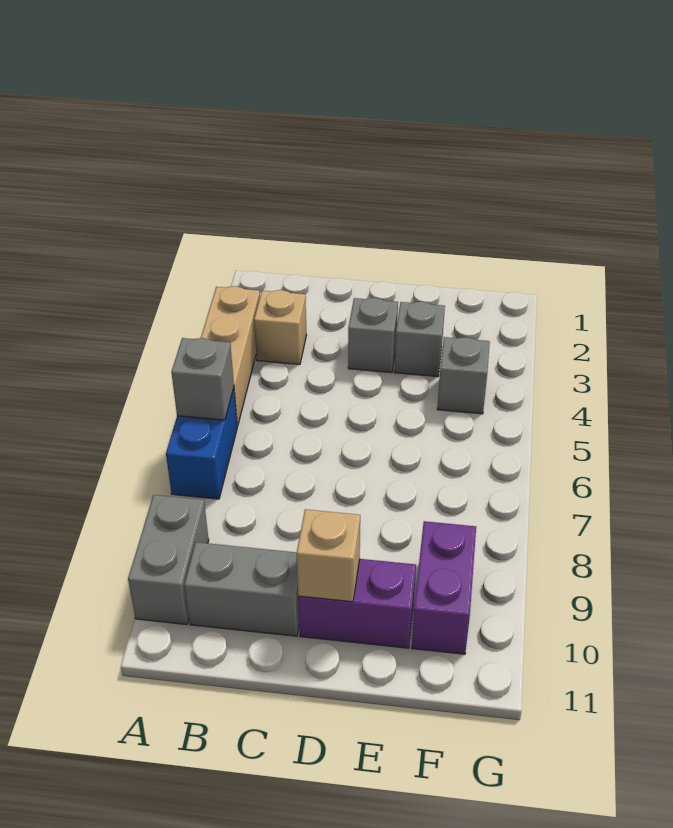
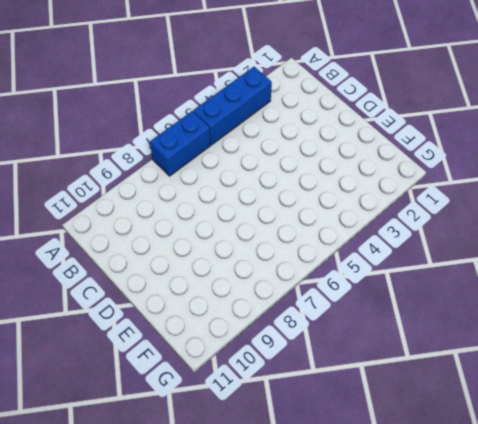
blue 1x3 brick [193,67,272,145] -> tan 1x3 brick [201,286,260,426]
none -> grey 1x2 brick [128,495,209,624]
none -> tan 1x1 brick [254,290,307,364]
none -> grey 1x2 brick [184,542,299,636]

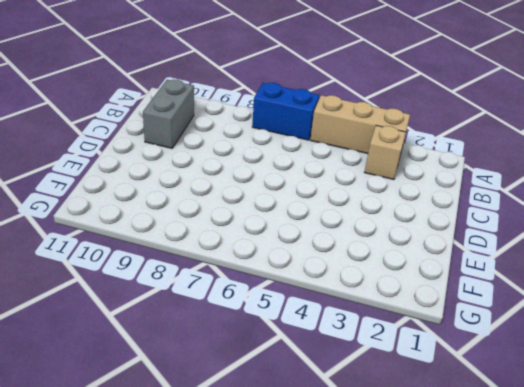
none -> grey 1x2 brick [128,495,209,624]
none -> grey 1x1 brick [348,298,398,373]
none -> purple 1x2 brick [298,559,416,648]

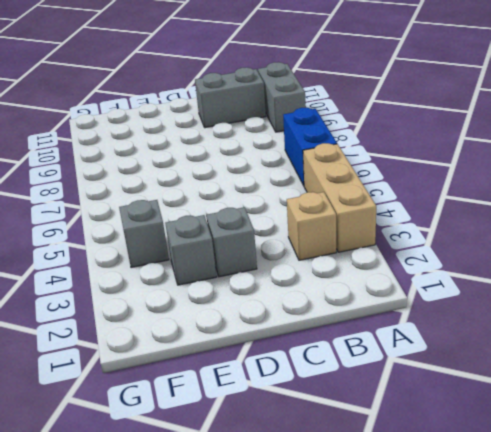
none -> purple 1x2 brick [298,559,416,648]
none -> purple 1x2 brick [412,521,476,654]
none -> grey 1x1 brick [171,338,234,420]

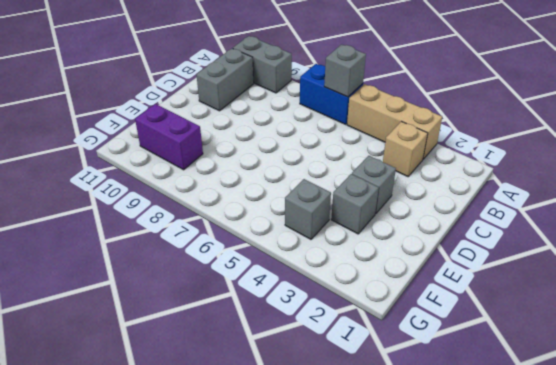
none -> purple 1x2 brick [298,559,416,648]
none -> tan 1x1 brick [296,509,360,602]

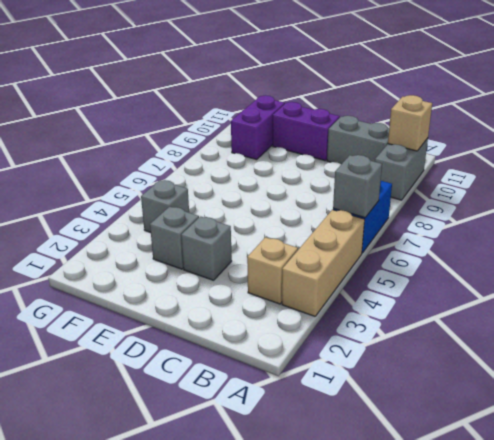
tan 1x1 brick [388,95,432,151] -> tan 1x1 brick moved to [296,509,360,602]

